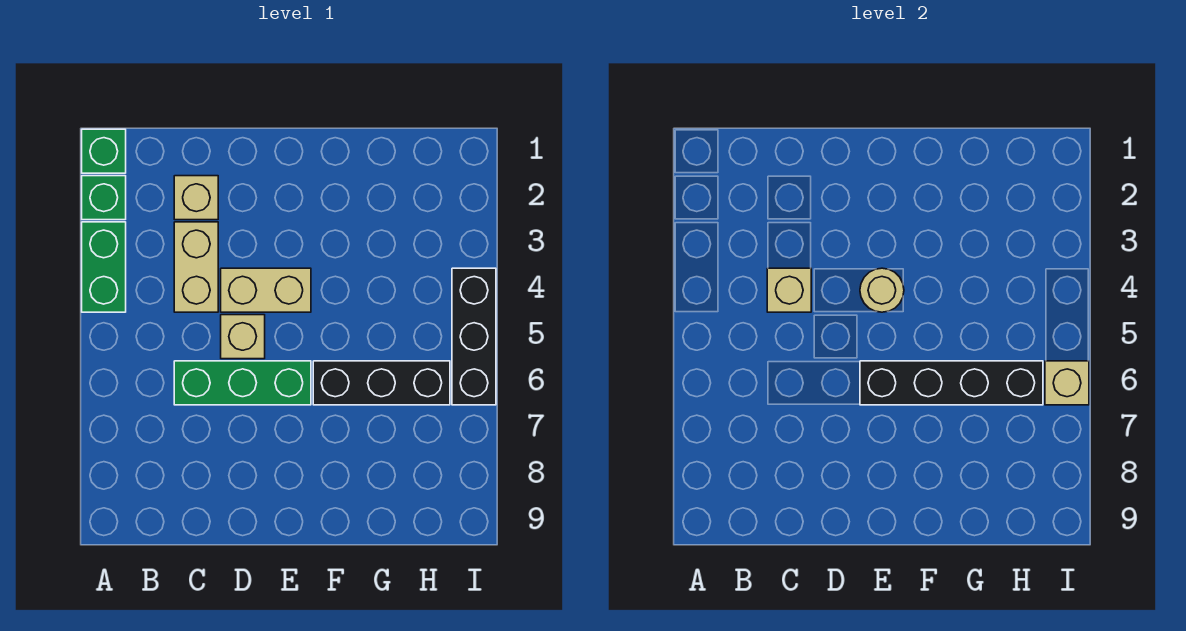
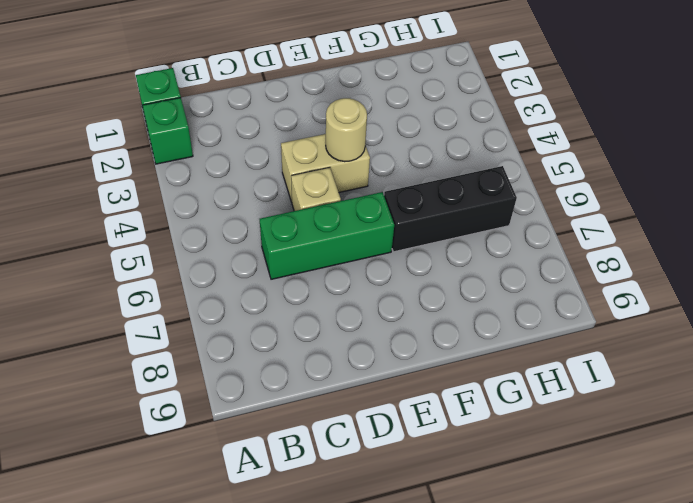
none -> green 1x2 brick [82,222,126,312]
none -> tan 1x1 brick [174,176,218,220]
none -> tan 1x2 brick [174,222,218,312]

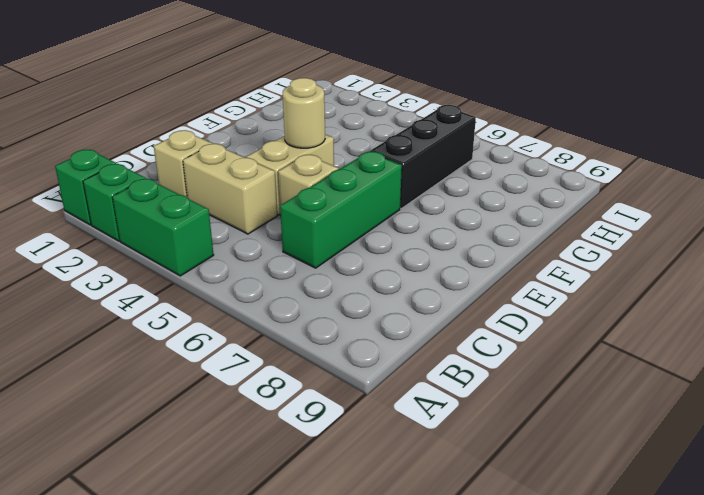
none -> black 1x3 brick [452,268,496,405]
none -> tan 1x1 brick [767,268,811,312]
none -> black 1x4 brick [860,361,1043,405]

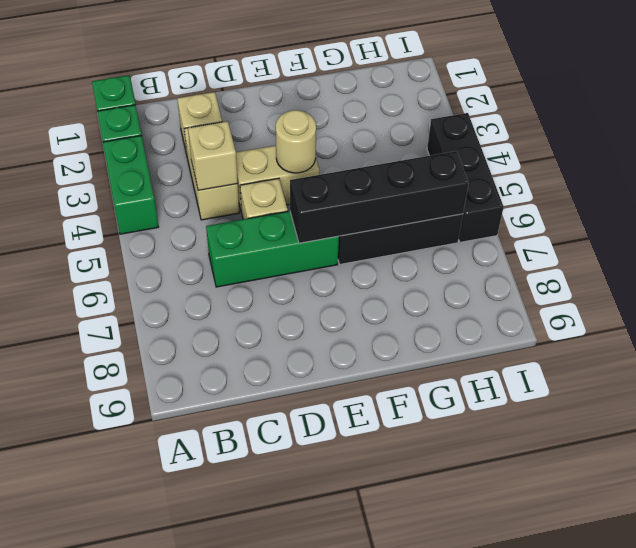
none -> tan 1x1 brick [1045,361,1089,405]

